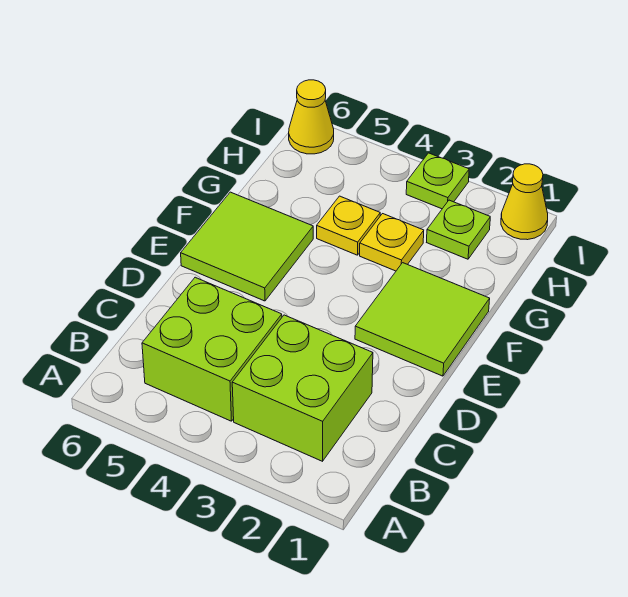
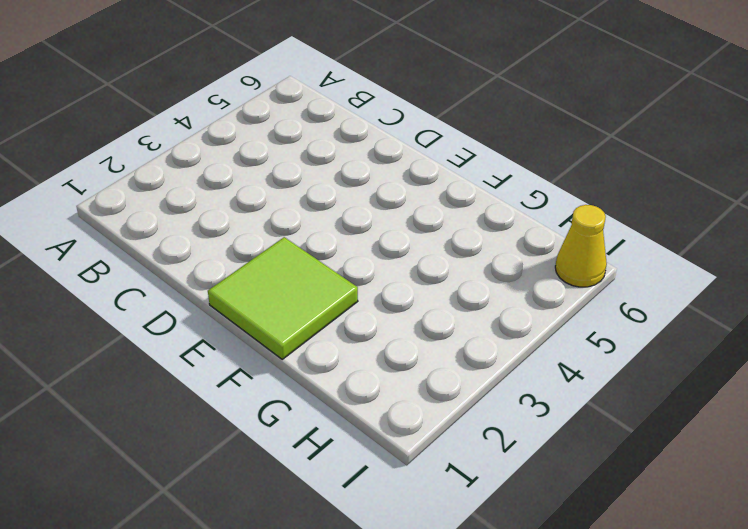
none -> lime 2x2 brick [232,315,373,461]
none -> lime 2x2 brick [142,277,282,421]

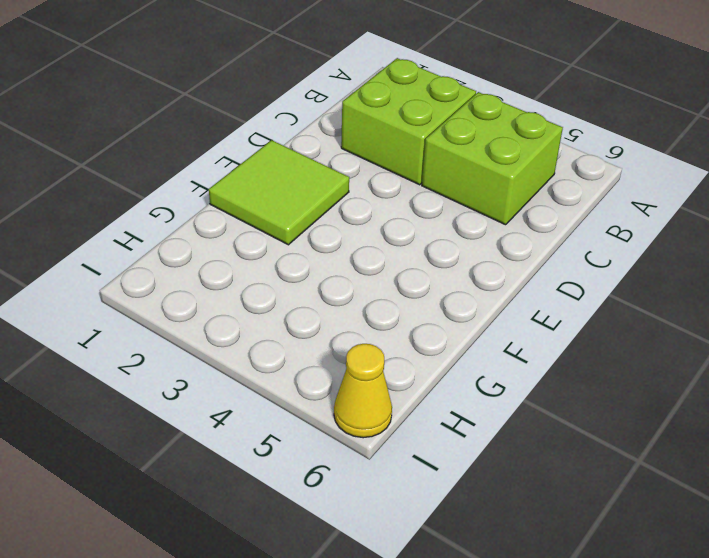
none -> lime 2x2 tile [181,192,313,301]
none -> yellow 1x1 plate [360,214,424,271]

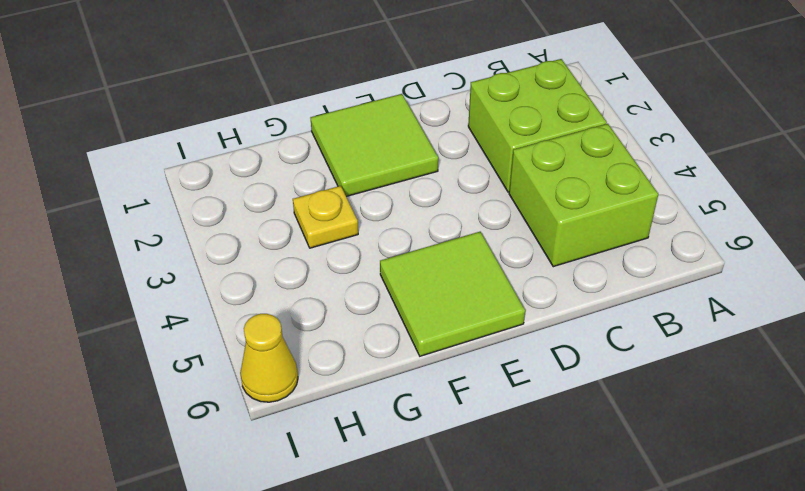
none -> yellow 1x1 plate [317,196,380,255]
none -> lime 1x1 plate [427,200,490,259]

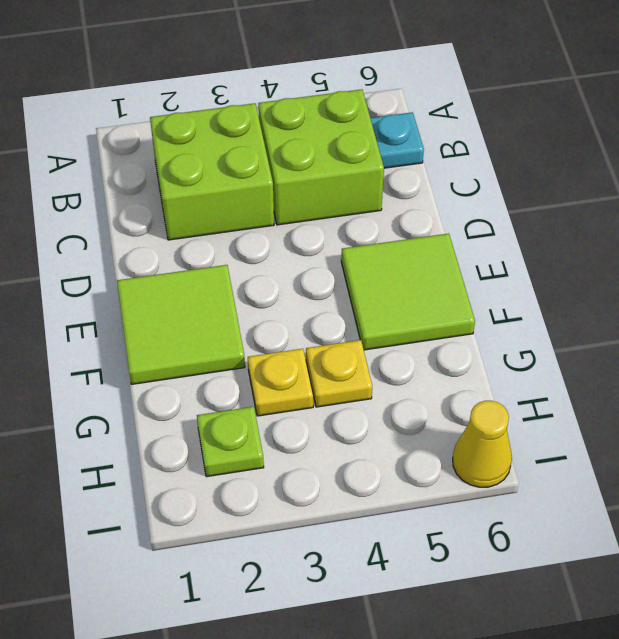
cyan 1x1 plate [370,112,424,168] -> none
none -> yellow 1x1 cone [501,164,548,240]
none -> lime 1x1 plate [406,153,469,209]

